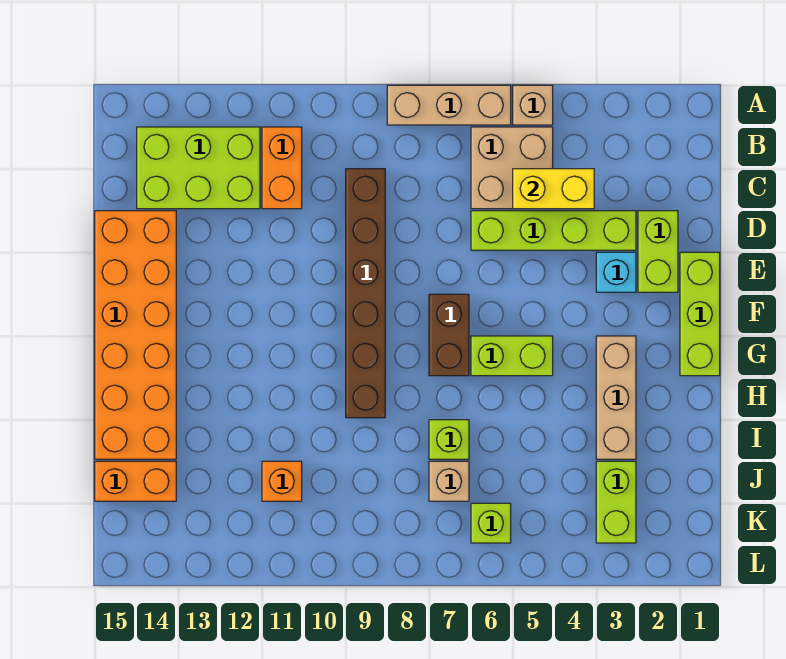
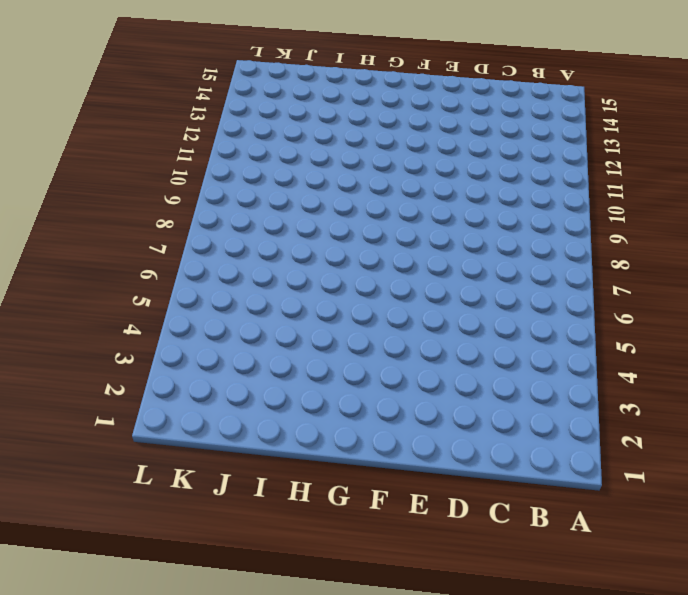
none -> tan 1x1 brick [513,85,553,125]
none -> tan 1x3 brick [387,85,511,125]
none -> tan 2x2 brick [471,127,553,209]

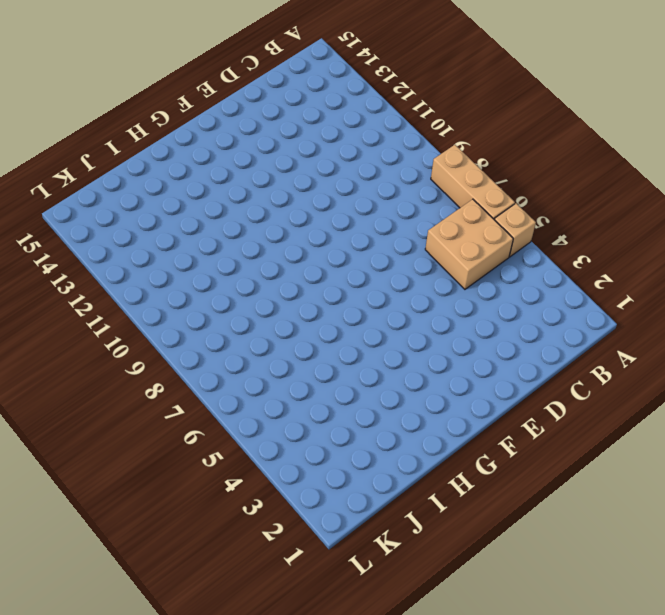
none -> orange 1x2 brick [262,127,302,209]
none -> lime 2x3 brick [137,127,260,209]
none -> brown 1x6 brick [346,169,385,418]

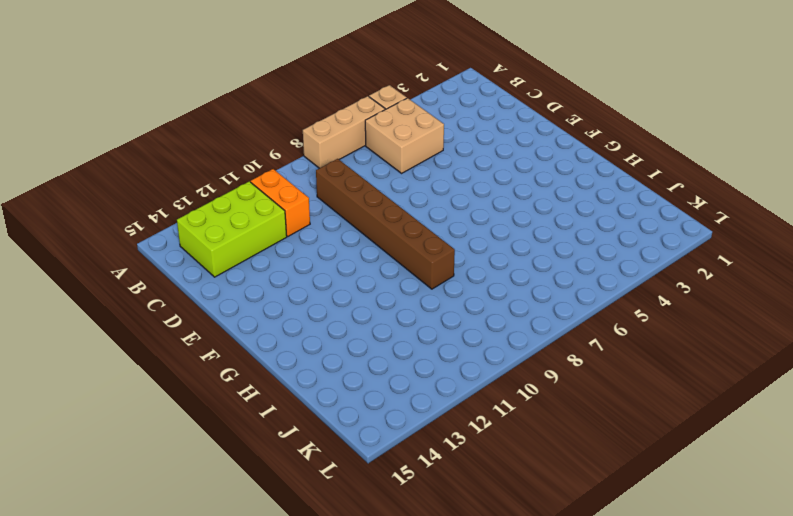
none -> lime 1x2 brick [638,211,678,292]
none -> lime 1x4 brick [471,211,636,250]
none -> orange 2x6 brick [95,211,176,459]

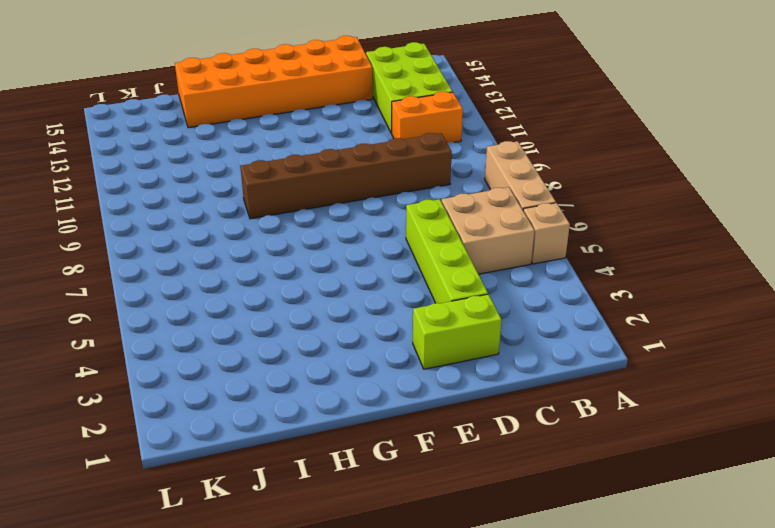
none -> lime 1x3 brick [680,252,720,376]
none -> cyan 1x1 brick [596,252,636,292]
none -> brown 1x2 brick [429,294,469,376]

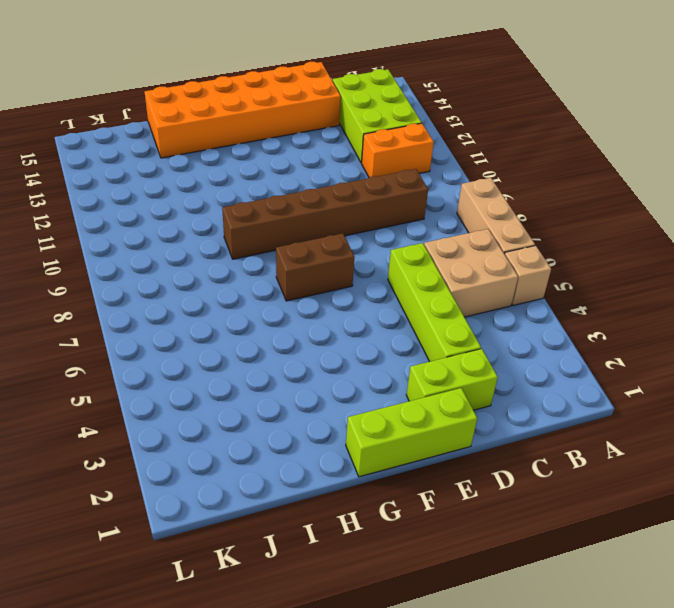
none -> cyan 1x1 brick [596,252,636,292]
none -> tan 1x3 brick [596,336,636,459]
none -> lime 1x2 brick [471,336,553,376]

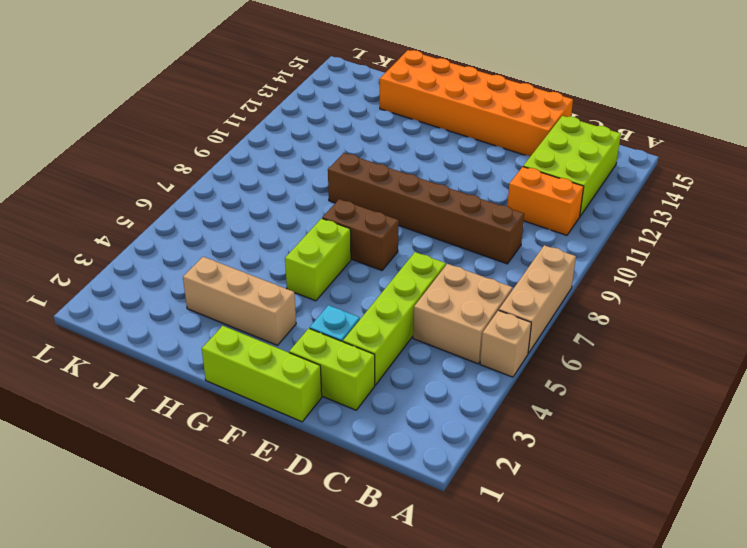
none -> lime 1x1 brick [429,420,469,459]
none -> lime 1x2 brick [596,461,636,543]
none -> tan 1x1 brick [429,461,469,501]

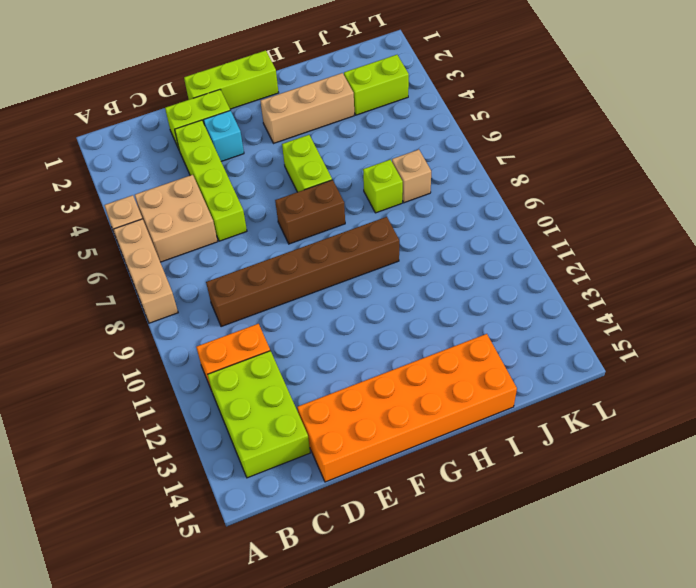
none -> orange 1x1 brick [262,461,302,501]
none -> orange 1x2 brick [95,461,176,501]
none -> lime 1x1 brick [471,503,511,543]

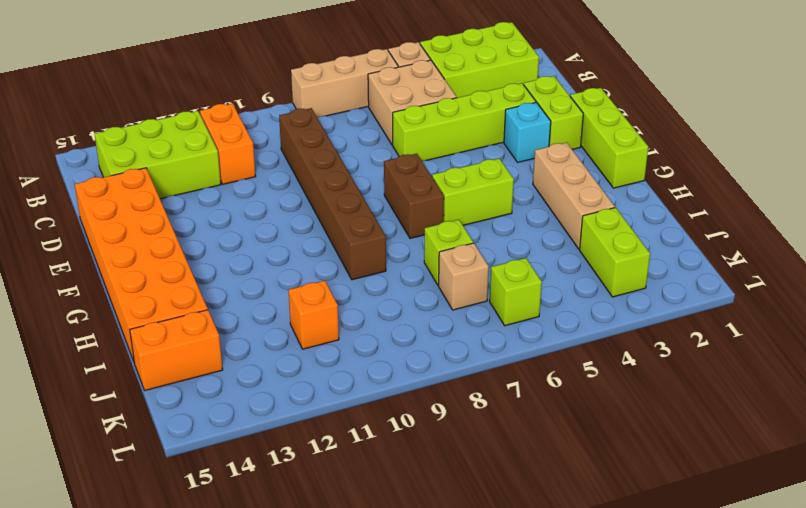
lime 2x3 brick [420,22,539,98] -> none
none -> yellow 1x2 brick [513,169,594,209]

